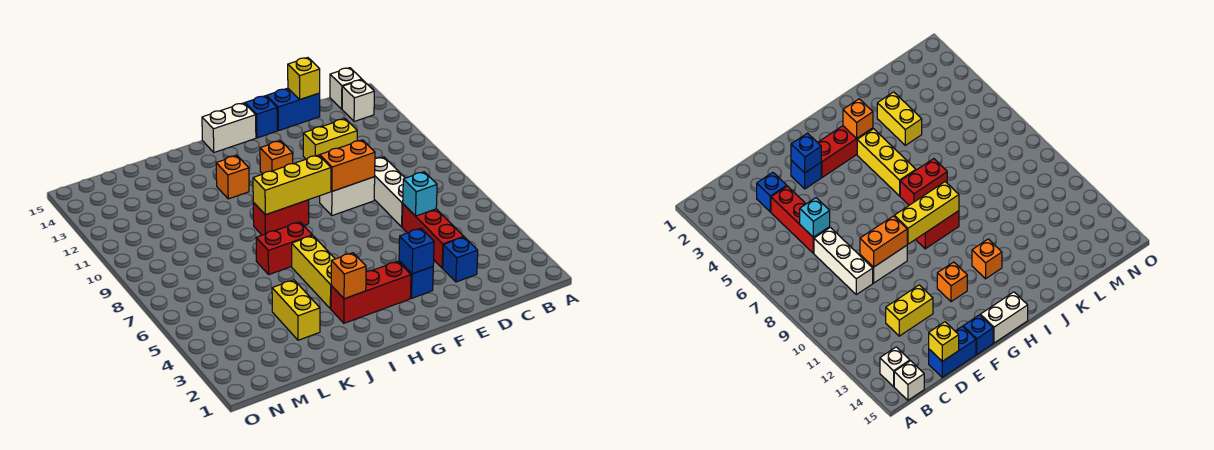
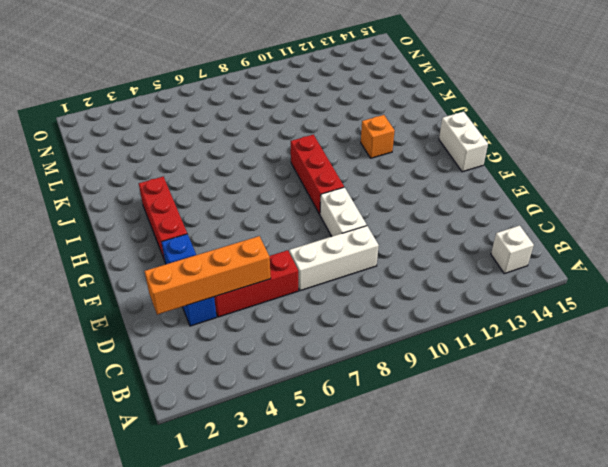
orange 1x4 brick [144,236,271,315] -> none
red 1x3 brick [291,135,344,214] -> red 1x2 brick [253,200,309,235]
none -> white 1x1 brick [330,68,362,109]
none -> yellow 1x2 brick [303,119,357,159]
none -> blue 1x2 brick [267,88,320,131]

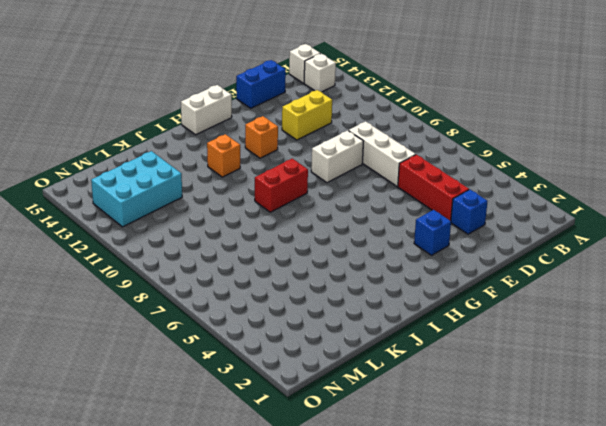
cyan 2x3 brick [91,151,182,227] -> none
none -> blue 1x1 brick [245,96,277,138]
none -> red 1x3 brick [331,261,411,323]
none -> yellow 1x3 brick [292,236,335,309]

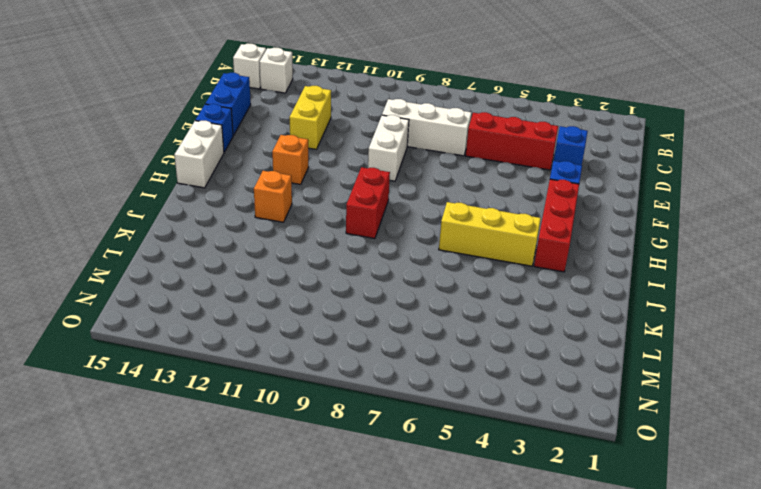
none -> red 1x2 brick [256,222,312,274]
none -> yellow 1x2 brick [272,280,320,340]
none -> cyan 1x1 brick [403,172,437,216]

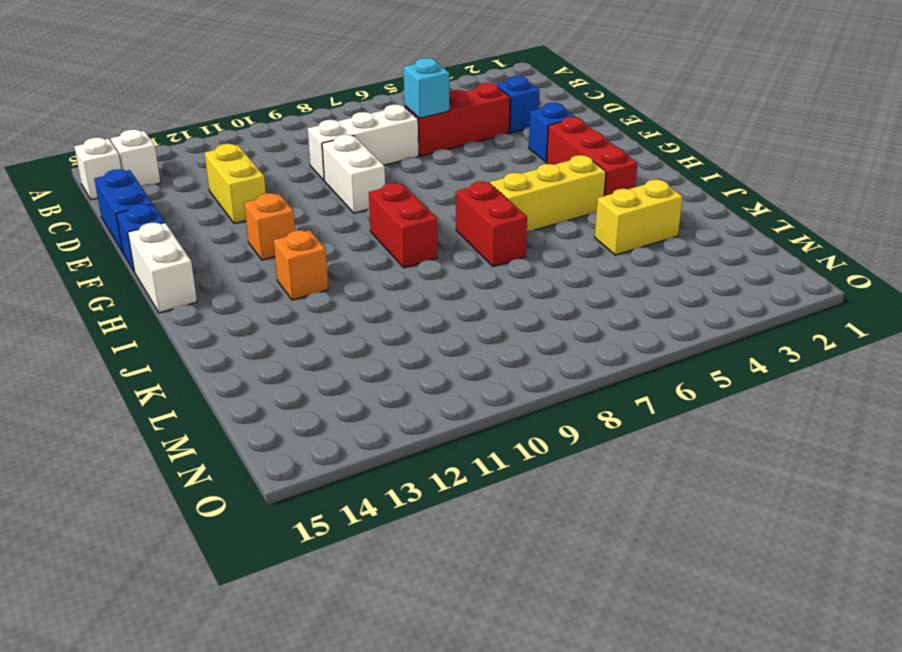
none -> yellow 1x1 brick [288,58,320,100]
none -> orange 1x2 brick [320,140,375,191]
none -> blue 1x1 brick [399,228,434,274]

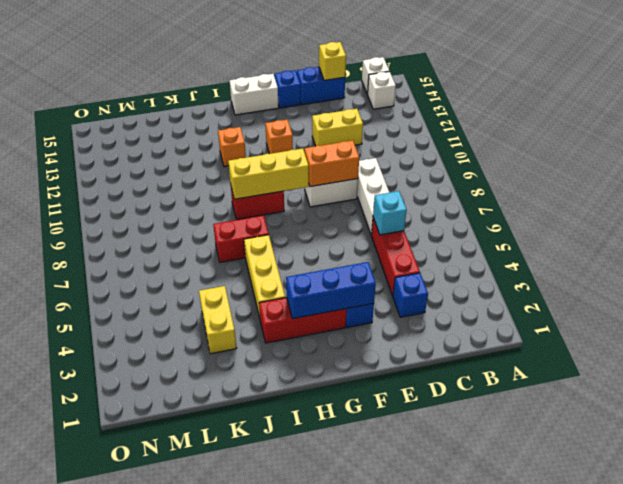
blue 1x3 brick [286,262,376,319] -> blue 1x1 brick [399,228,434,274]
none -> orange 1x1 brick [331,253,366,299]

